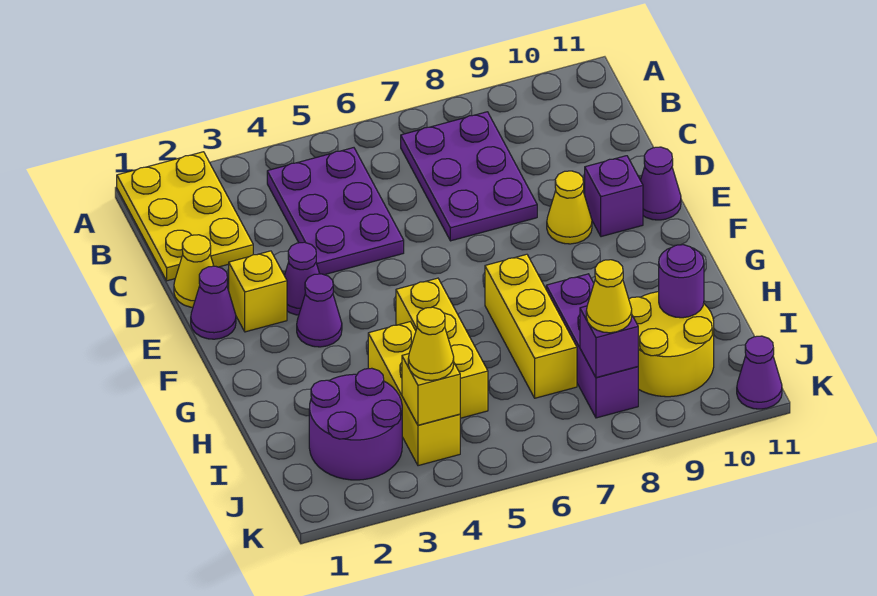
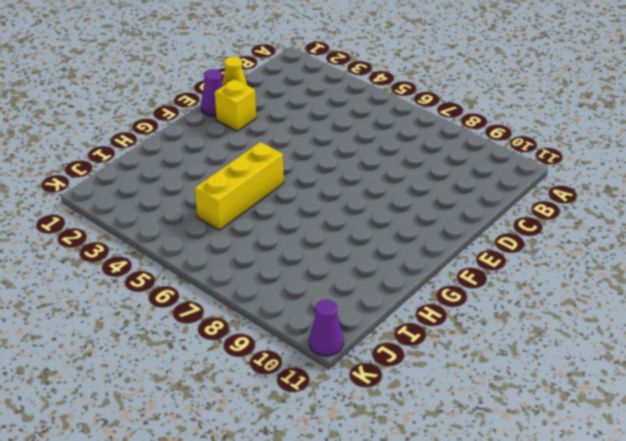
none -> yellow 2x3 plate [117,152,253,281]
none -> purple 2x3 plate [267,148,404,275]
none -> purple 2x3 plate [401,112,537,241]

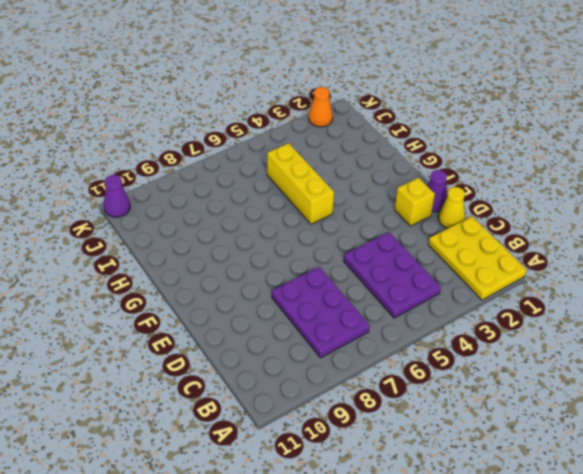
orange 1x1 cone [309,87,333,127] -> none
none -> purple 1x1 cone [284,242,320,315]
none -> yellow 1x1 cone [547,171,592,244]
none -> purple 1x1 brick [585,156,643,237]

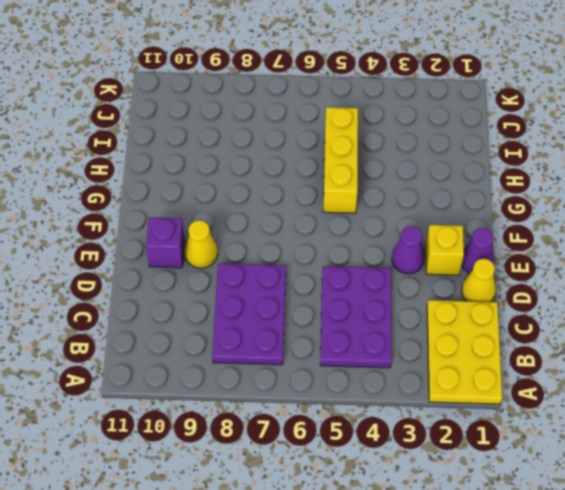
none -> purple 1x1 cone [640,147,681,220]
none -> purple 1x1 cone [297,274,342,347]
none -> yellow 1x3 brick [485,254,577,398]

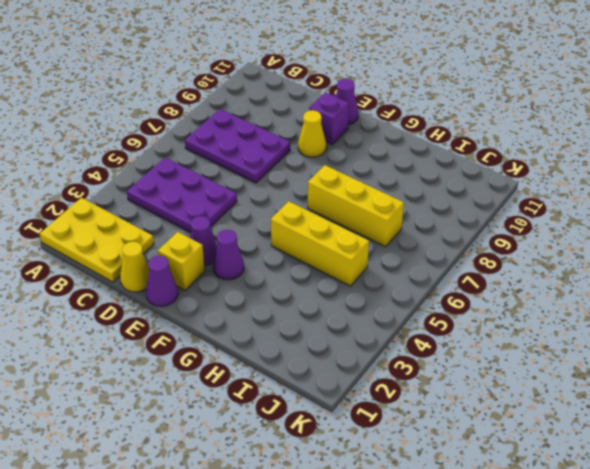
none -> yellow 1x3 brick [368,322,460,466]
none -> purple 1x3 brick [546,274,638,418]
none -> purple 2x2 round brick [309,368,402,480]

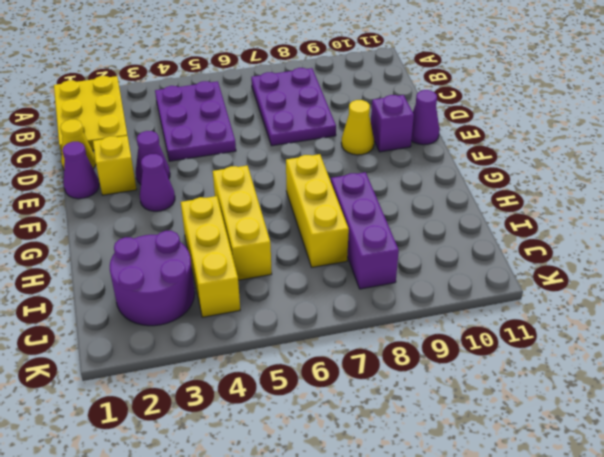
none -> yellow 2x2 round brick [629,292,714,397]
none -> purple 1x1 cone [737,336,782,409]
none -> purple 1x1 round brick [659,245,704,318]

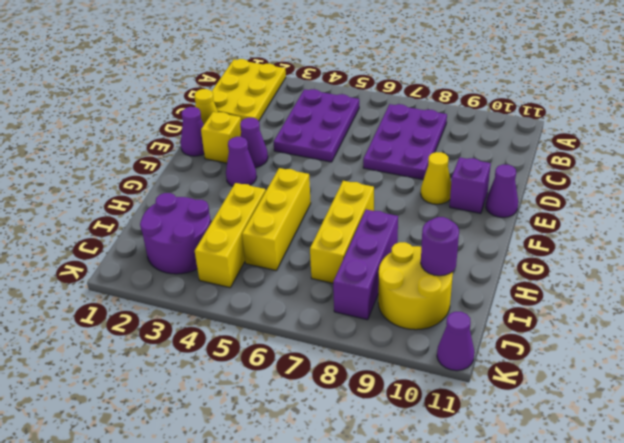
none -> yellow 1x1 brick [402,354,460,425]
none -> purple 1x1 brick [580,306,638,378]
none -> yellow 1x1 cone [408,307,454,380]

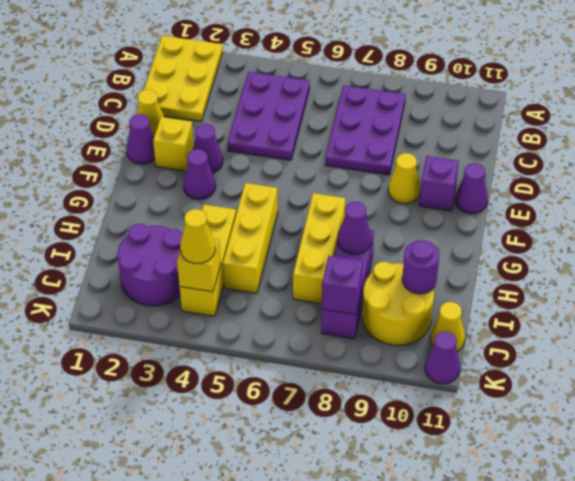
purple 1x1 cone [338,202,371,254] -> none
yellow 1x1 cone [430,302,465,351] -> yellow 1x1 cone moved to [586,260,632,333]

